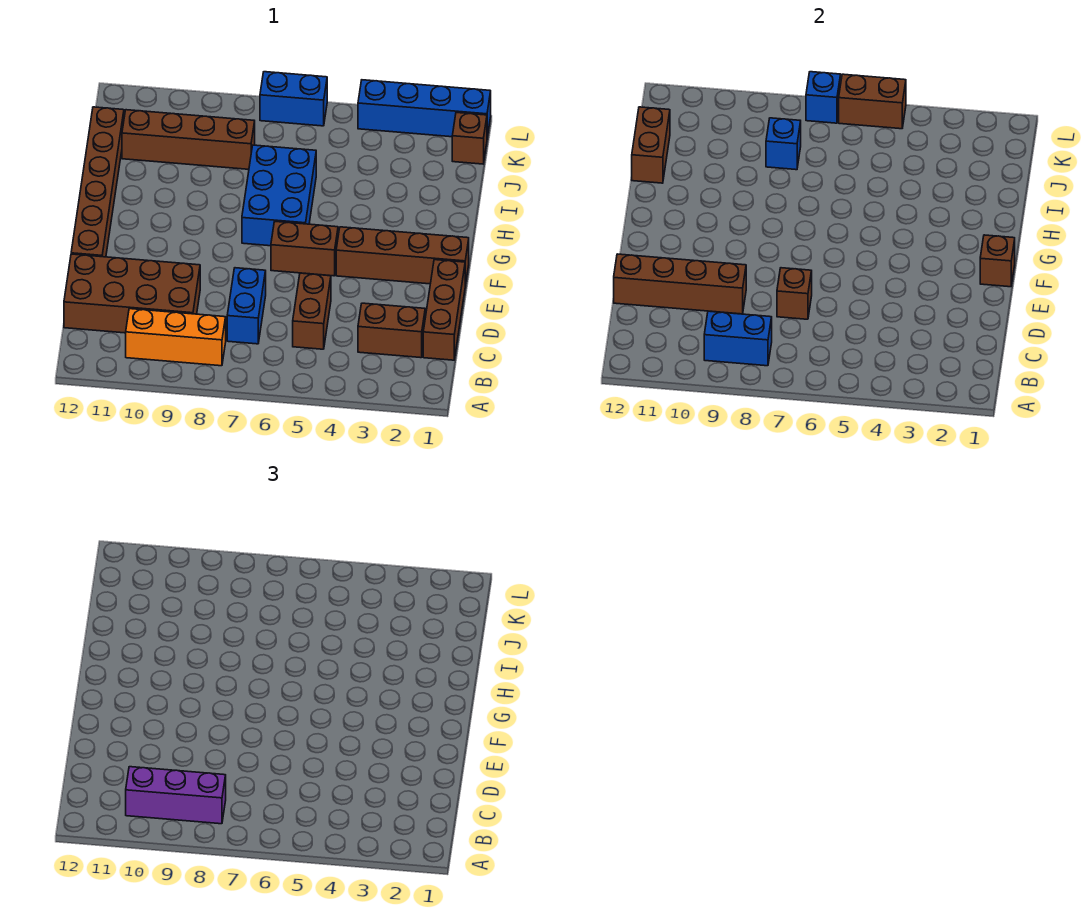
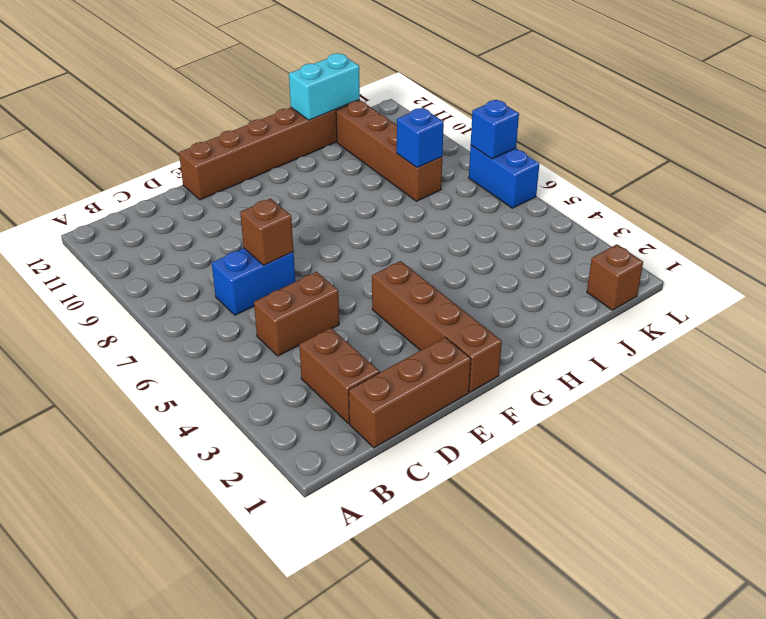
cyan 1x2 brick [289,53,360,120] -> brown 1x2 brick [632,107,670,183]
none -> orange 1x3 brick [126,309,226,366]
none -> brown 2x4 brick [64,254,200,333]
none -> brown 1x2 brick [271,222,338,276]

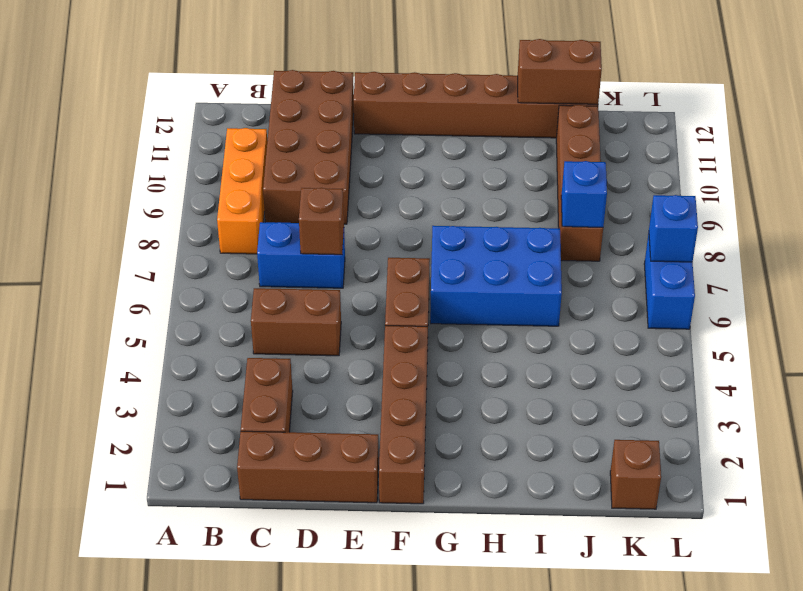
none -> blue 1x4 brick [358,80,491,137]
none -> blue 1x2 brick [704,311,772,366]
none -> brown 1x4 brick [614,254,746,314]

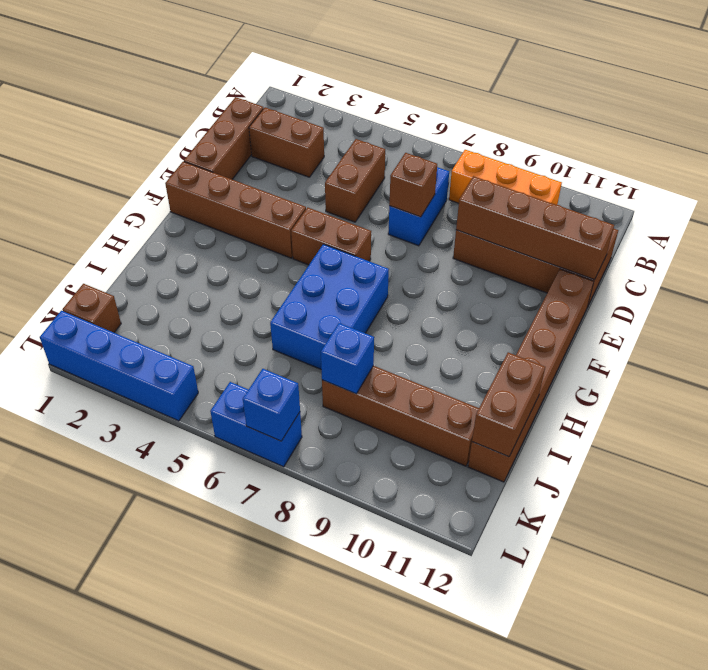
none -> blue 1x2 brick [704,311,772,366]
none -> brown 1x1 brick [980,235,1015,287]
none -> brown 1x2 brick [839,74,906,129]

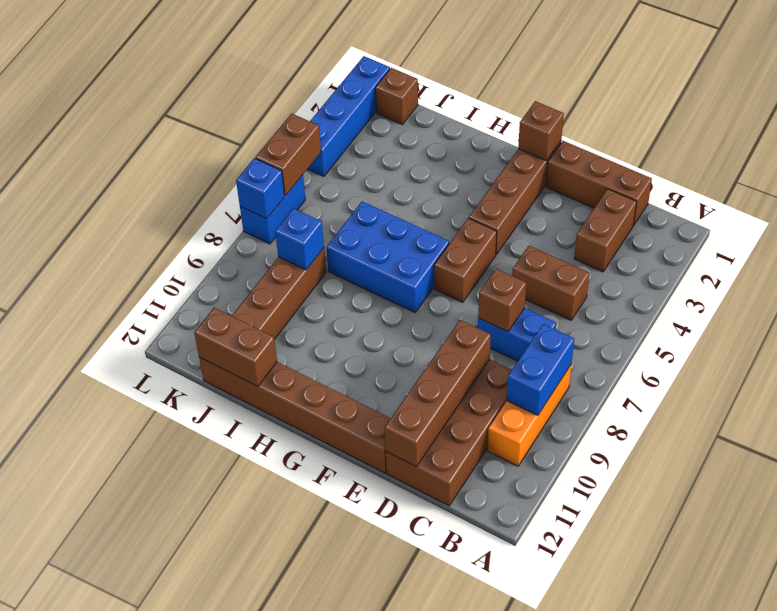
none -> purple 1x3 brick [126,767,226,824]

